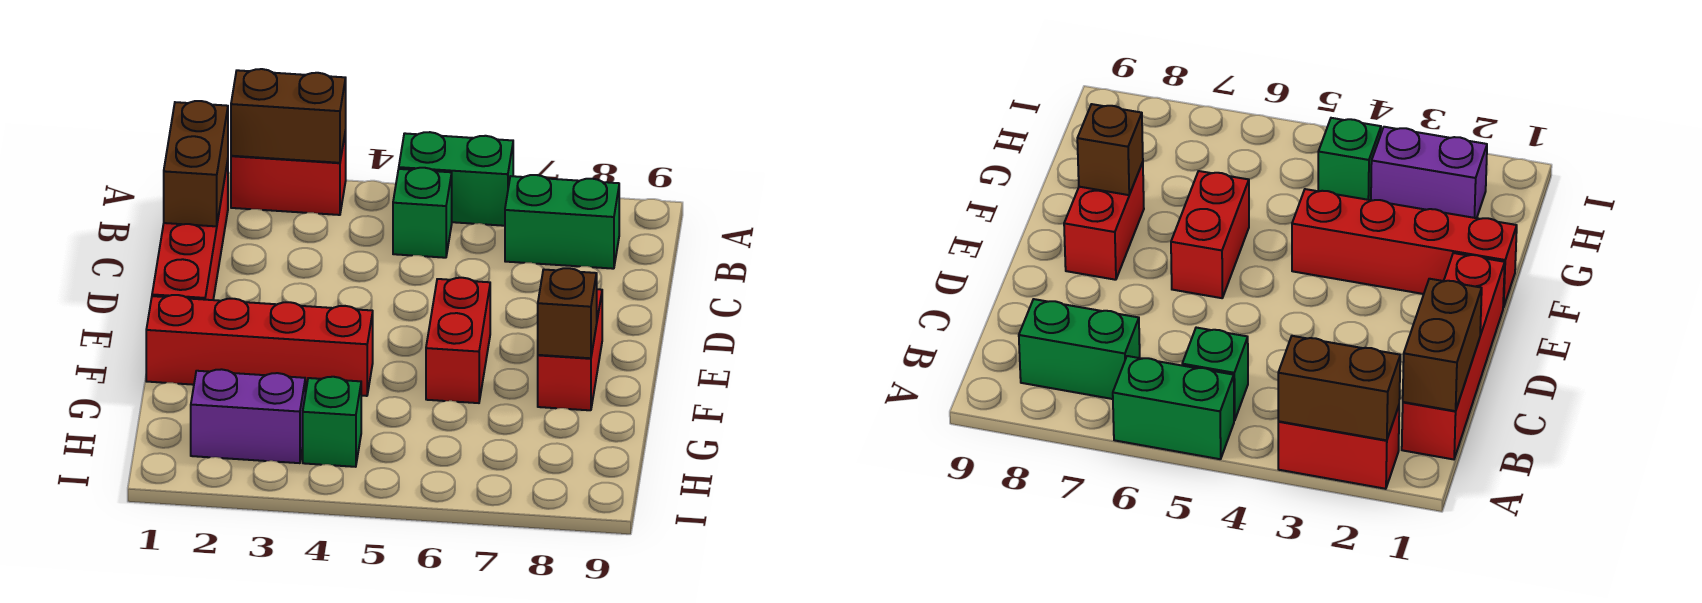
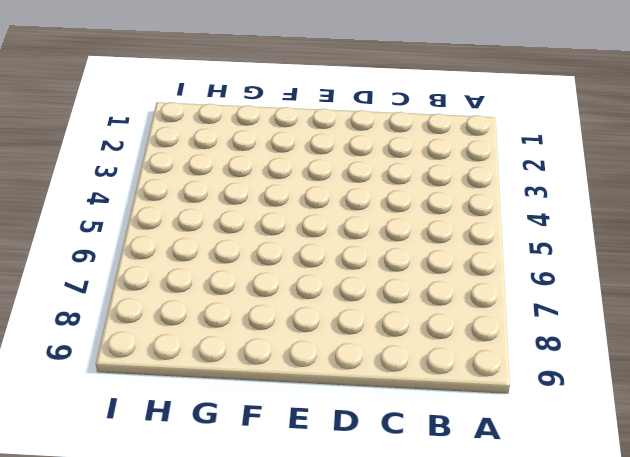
none -> red 1x2 brick [231,131,346,215]
none -> green 1x2 brick [399,132,513,226]
none -> red 1x4 brick [152,161,228,300]

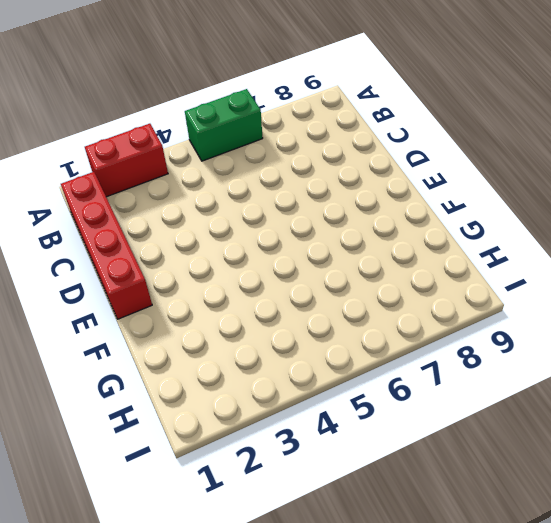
none -> green 1x1 brick [393,168,452,258]
none -> green 1x2 brick [505,175,619,269]
none -> red 1x2 brick [426,278,490,403]

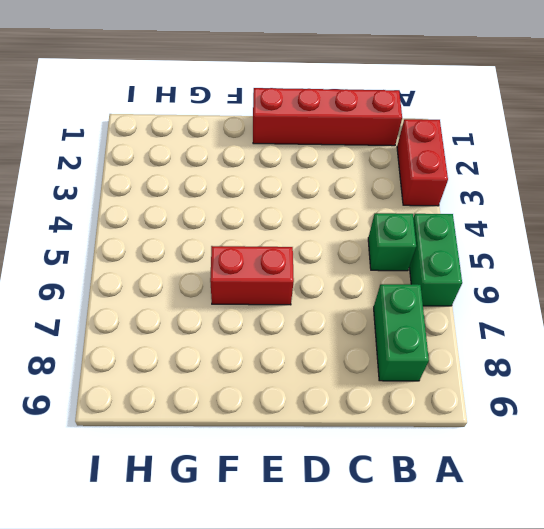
none -> red 1x2 brick [538,289,602,410]
none -> red 1x4 brick [146,295,373,396]
none -> purple 1x2 brick [191,369,305,463]

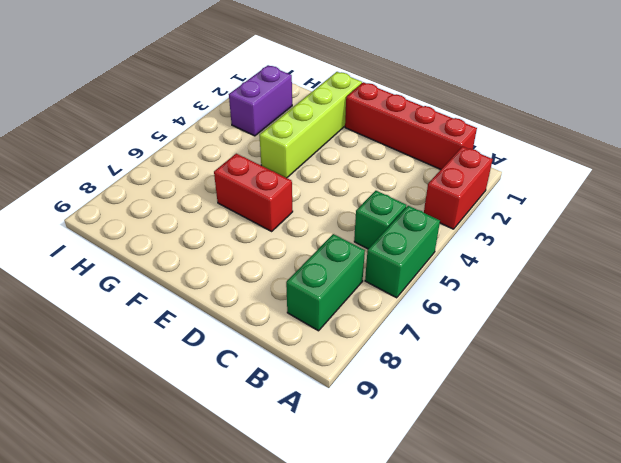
lime 1x4 brick [259,72,362,178] -> red 1x4 brick [146,295,373,396]
none -> red 1x2 brick [538,289,602,410]
none -> green 1x1 brick [303,377,361,467]
none -> brown 1x2 brick [231,69,346,163]

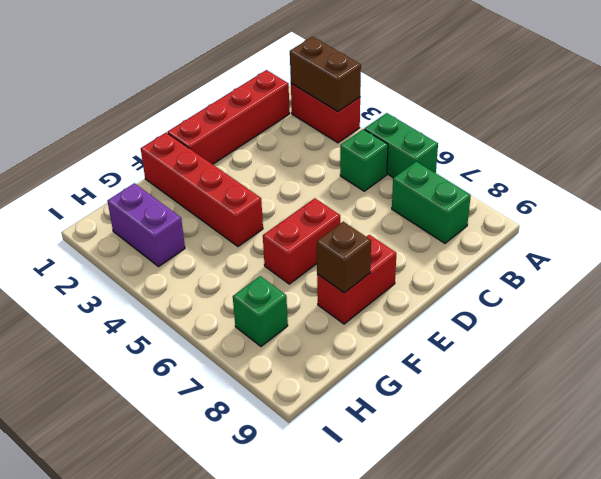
green 1x1 brick [233,276,288,346] -> green 1x1 brick moved to [303,377,361,467]
none -> brown 1x2 brick [164,101,228,226]

